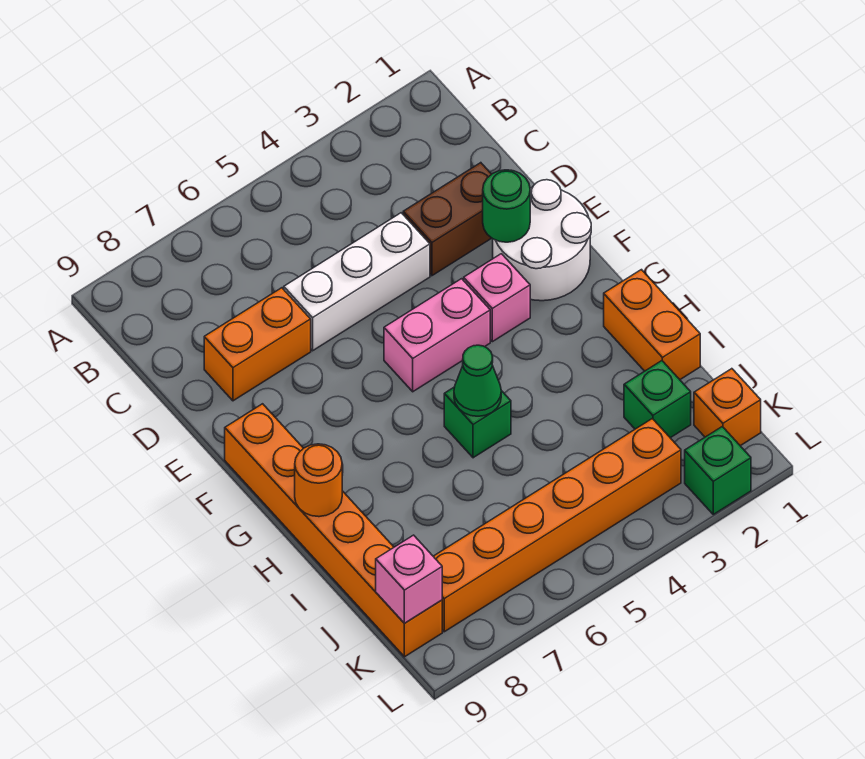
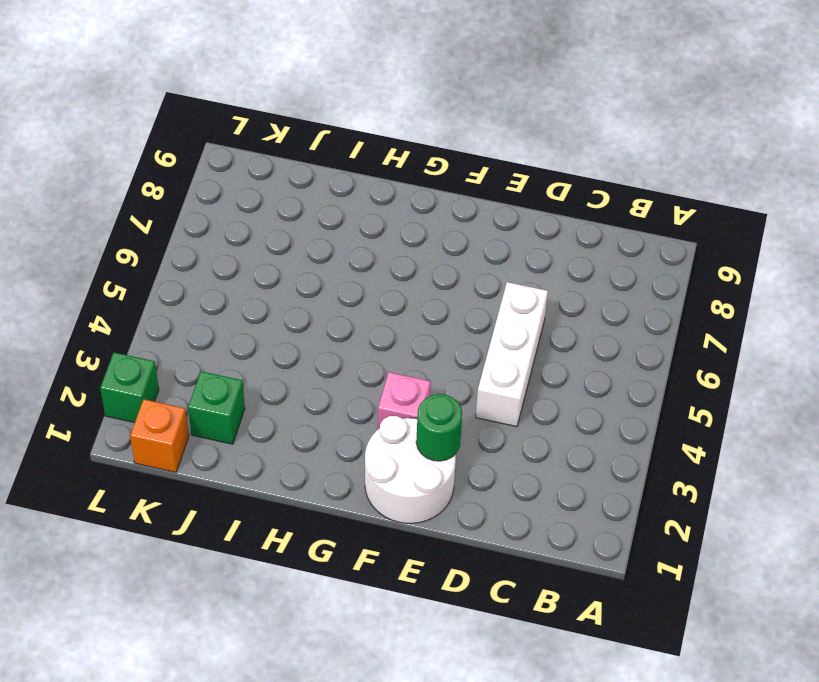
none -> brown 1x2 brick [403,163,491,276]
none -> orange 1x2 brick [204,288,311,401]
none -> pink 1x2 brick [384,279,490,392]

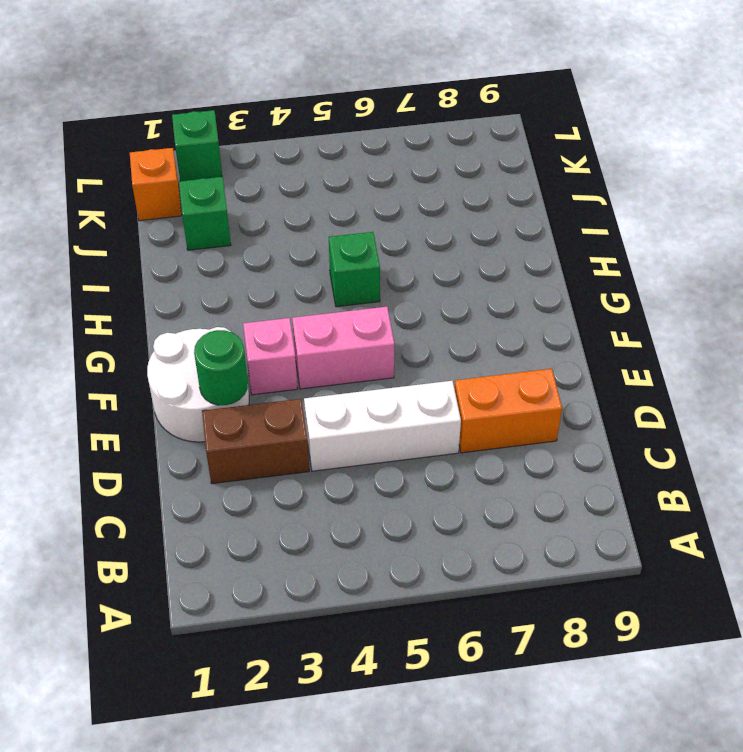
none -> orange 1x6 brick [225,404,442,657]
none -> orange 1x2 brick [604,270,700,379]
none -> orange 1x6 brick [433,419,681,632]

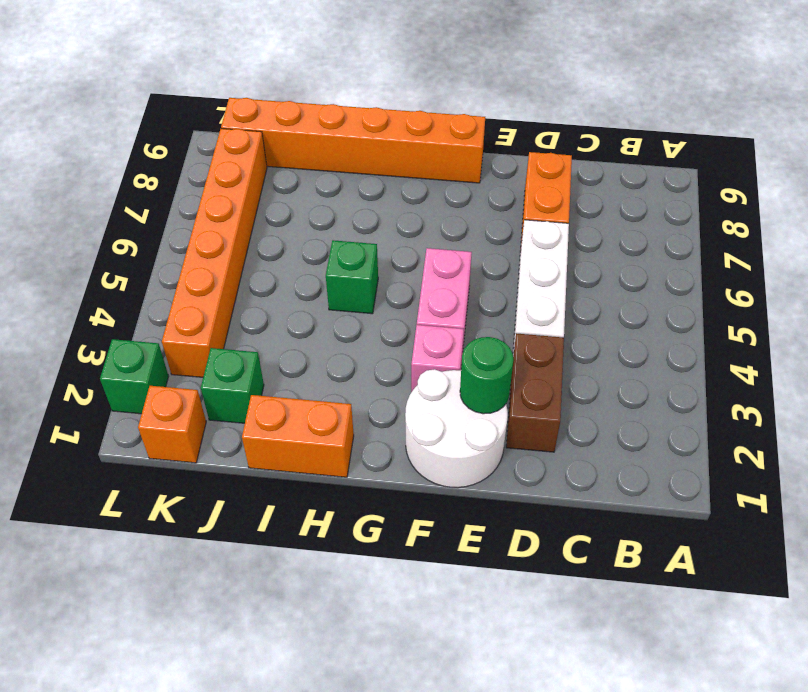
none -> green 1x1 cone [454,345,501,416]
none -> orange 1x1 round brick [295,444,342,517]
none -> pink 1x1 brick [376,535,442,623]

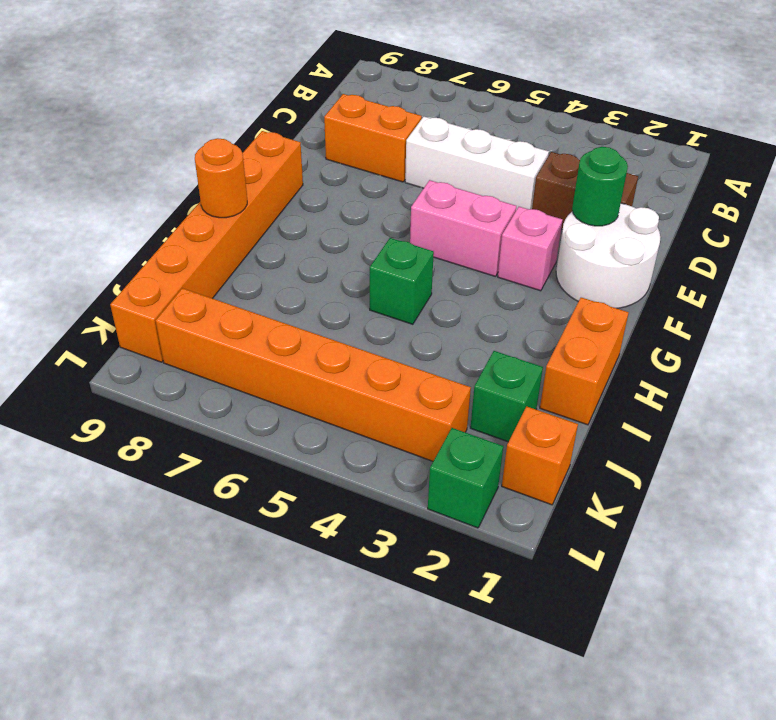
none -> green 1x1 cone [454,345,501,416]
none -> pink 1x1 brick [376,535,442,623]

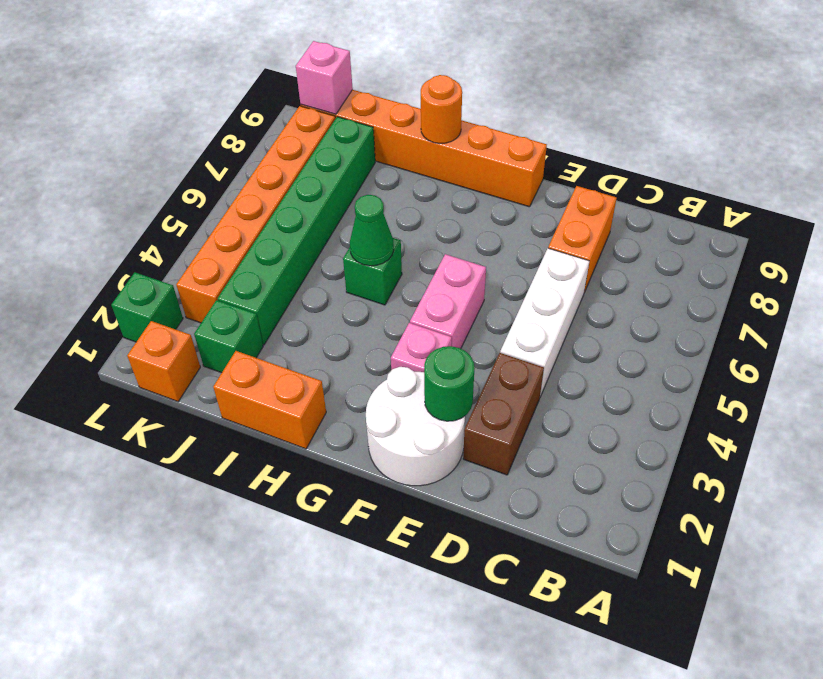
green 1x6 brick [218,117,375,345] -> none

